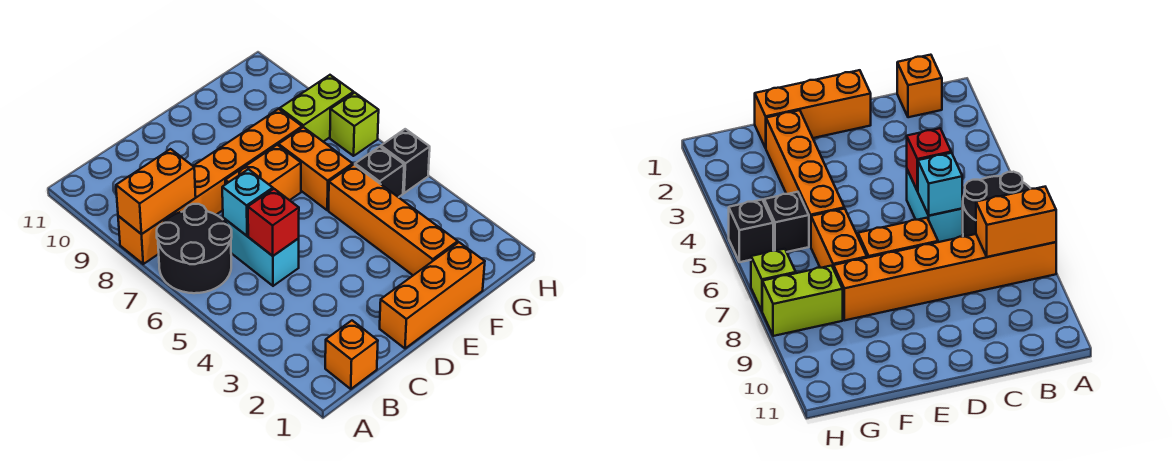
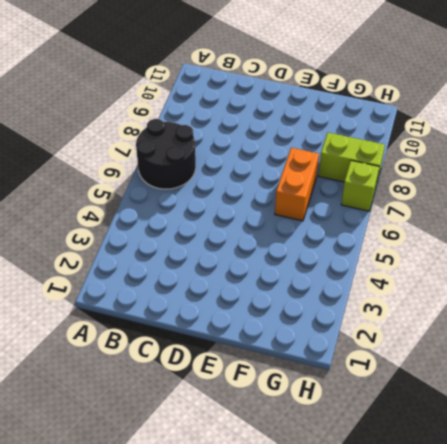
none -> orange 1x6 brick [118,109,302,264]
none -> orange 1x1 brick [325,321,378,389]
none -> cyan 1x2 brick [223,218,299,286]

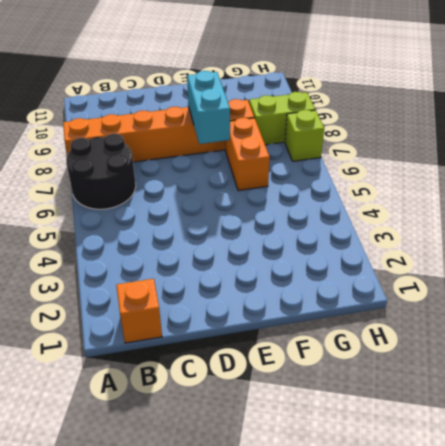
cyan 1x2 brick [187,71,230,144] -> cyan 1x2 brick moved to [223,218,299,286]
none -> orange 1x3 brick [380,242,485,348]
none -> orange 1x2 brick [225,145,301,200]
none -> orange 1x4 brick [329,165,458,275]

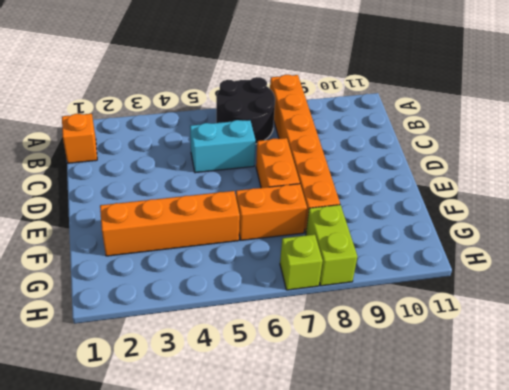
none -> orange 1x3 brick [380,242,485,348]
none -> black 1x1 brick [355,147,404,197]
none -> black 1x1 brick [381,129,430,193]

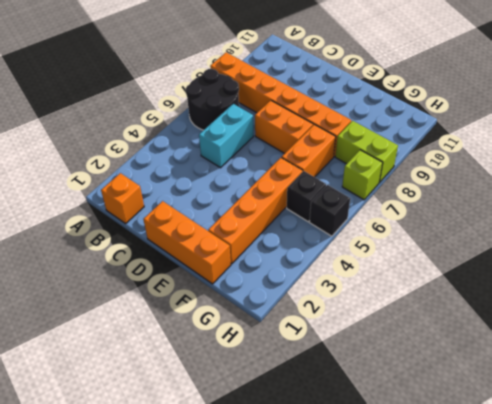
none -> orange 1x2 brick [116,149,196,234]
none -> red 1x1 brick [248,189,299,256]
none -> cyan 1x1 brick [222,169,273,236]

